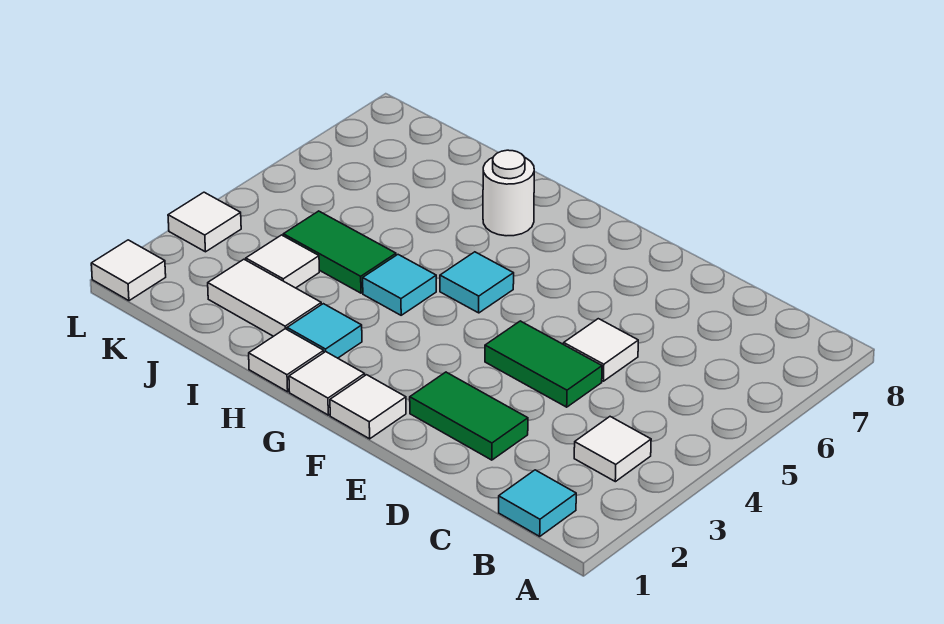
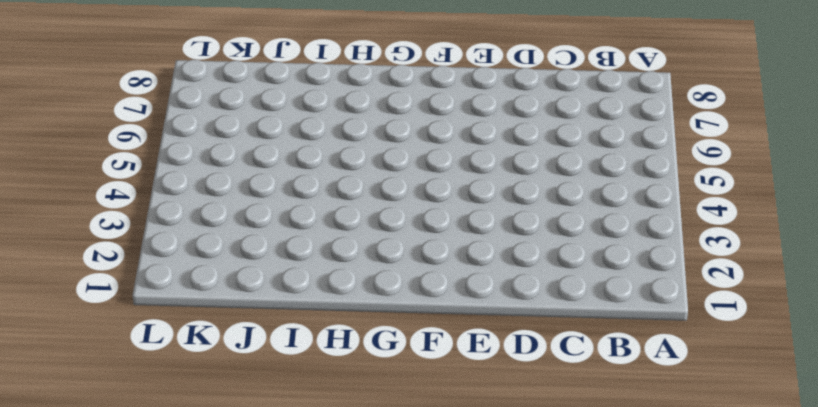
none -> cyan 1x1 tile [499,470,576,536]
none -> white 1x1 tile [574,417,651,482]
none -> green 1x2 tile [410,372,528,460]

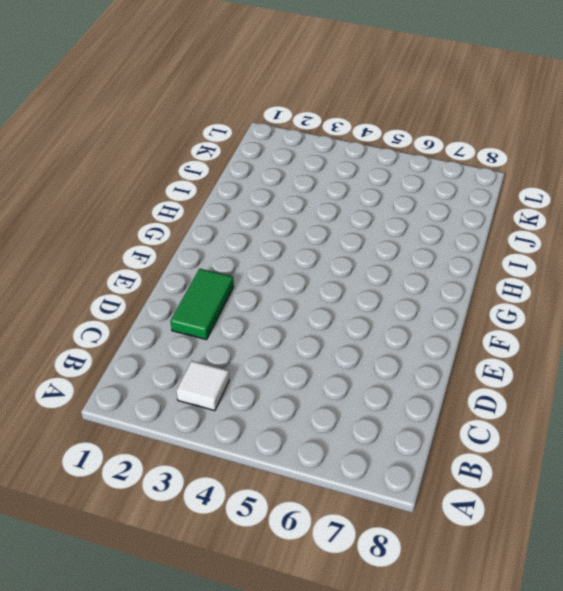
none -> cyan 1x1 tile [499,470,576,536]
none -> green 1x2 tile [485,321,602,407]
none -> white 1x1 tile [564,319,638,381]

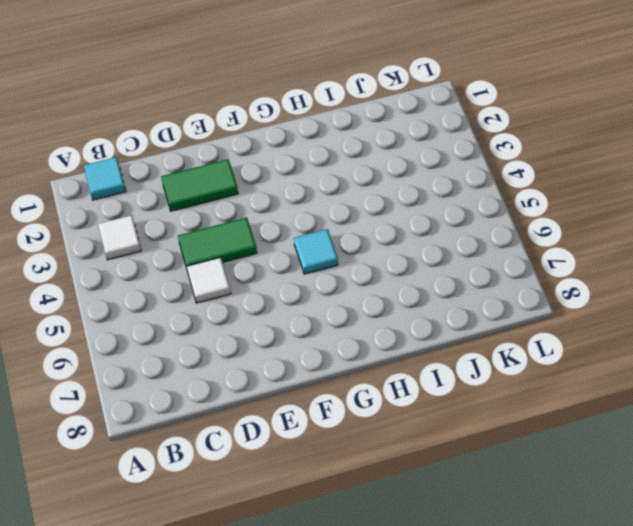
none -> white 1x1 tile [330,375,406,439]
none -> white 1x1 tile [289,352,365,415]
none -> white 1x1 tile [249,329,324,392]

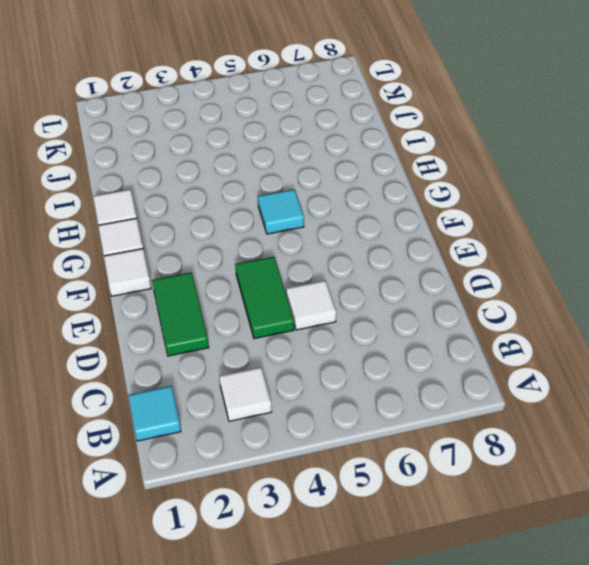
none -> cyan 1x1 tile [287,304,362,358]
none -> cyan 1x1 tile [363,255,436,315]
none -> white 1x1 round brick [483,150,534,236]

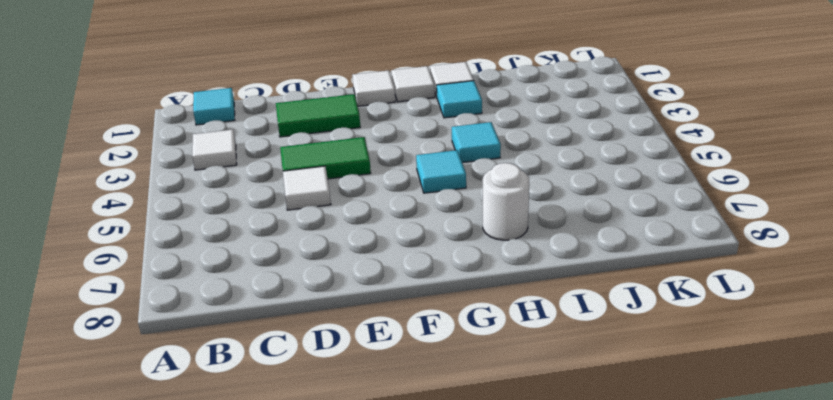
none -> white 1x2 tile [208,259,321,336]
none -> green 1x2 tile [283,211,396,293]
none -> white 1x1 tile [246,235,319,288]

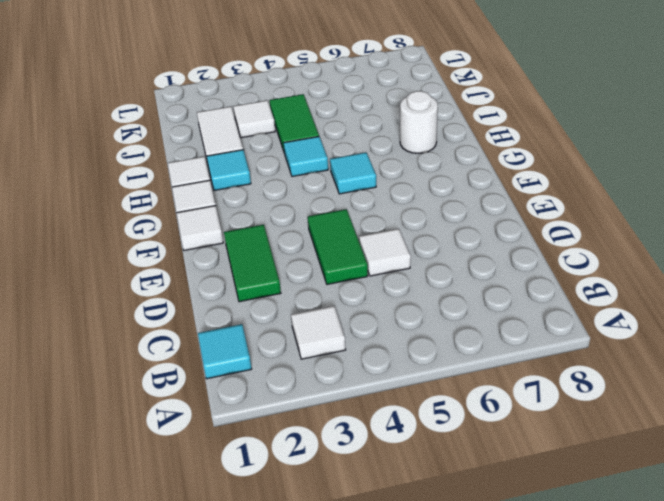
none -> white 1x1 tile [91,240,166,301]
none -> white 1x1 tile [168,192,241,252]

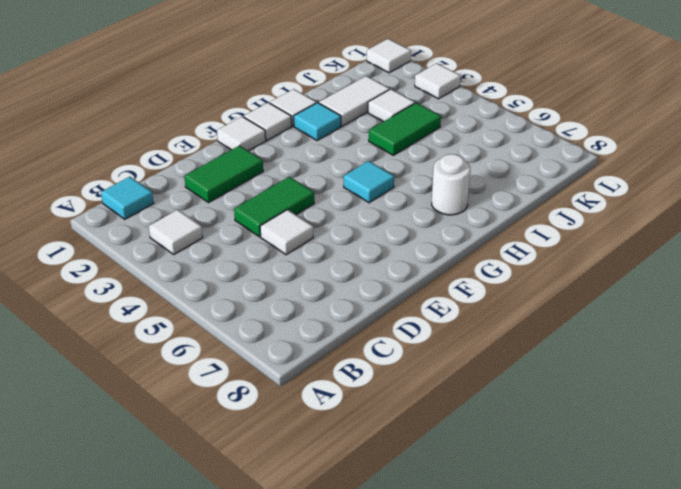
none -> cyan 1x1 tile [363,255,436,315]

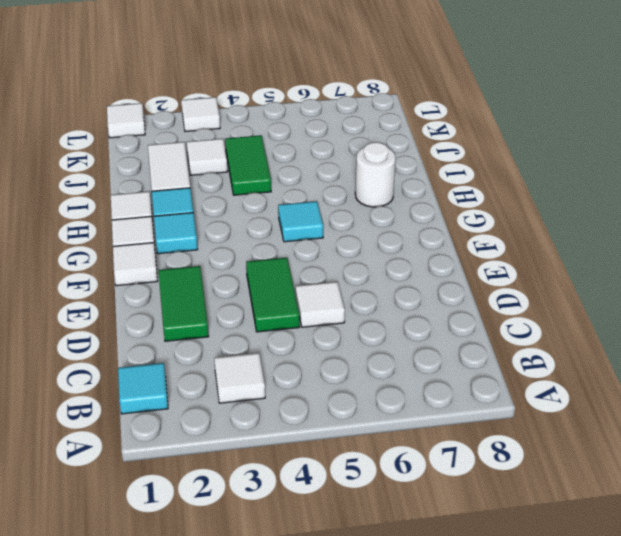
cyan 1x1 tile [154,212,198,254] -> cyan 1x1 tile moved to [363,255,436,315]

